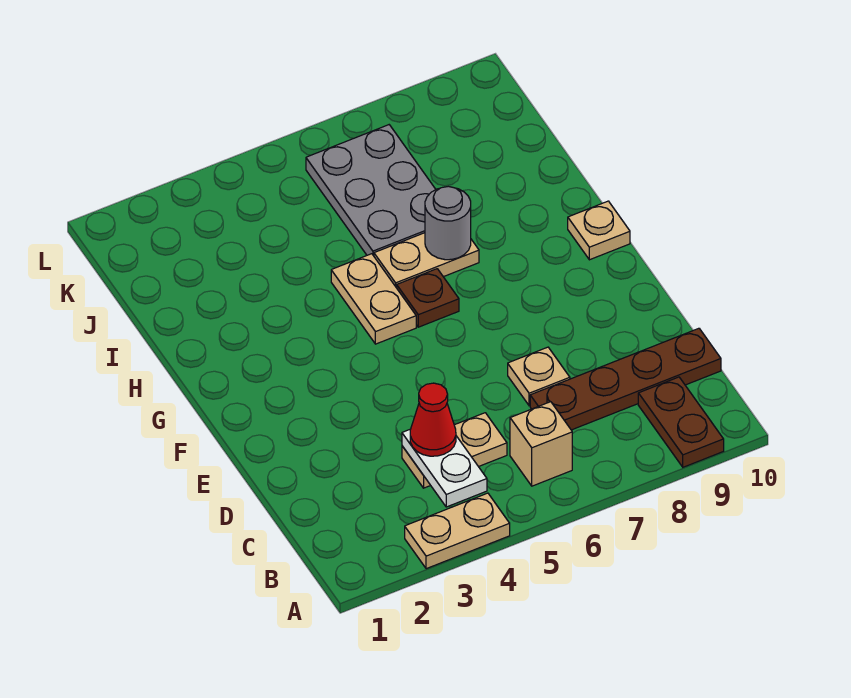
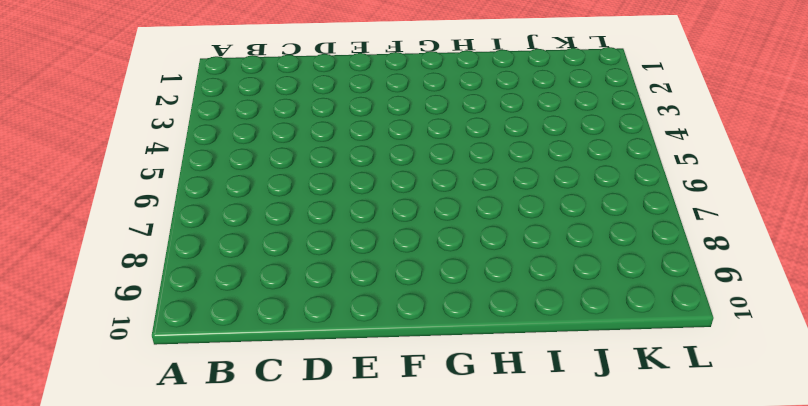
none -> tan 1x2 plate [405,493,510,569]
none -> brown 1x2 plate [638,377,724,467]
none -> tan 1x1 brick [510,402,572,486]

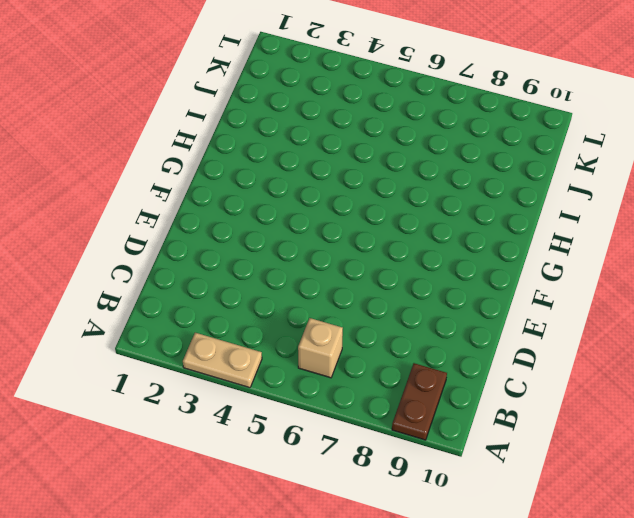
none -> tan 1x2 plate [402,413,507,488]
none -> brown 1x4 plate [530,328,721,430]
none -> tan 1x1 plate [508,347,570,406]

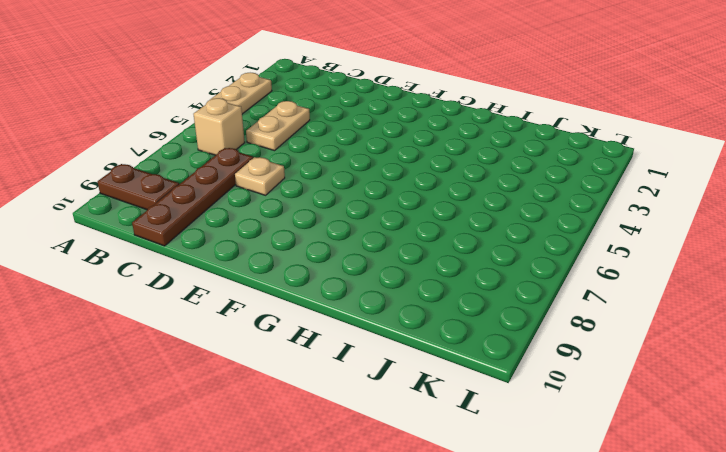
none -> tan 1x2 plate [331,254,416,344]
none -> brown 1x1 plate [397,269,459,327]
none -> tan 1x1 plate [568,201,630,260]

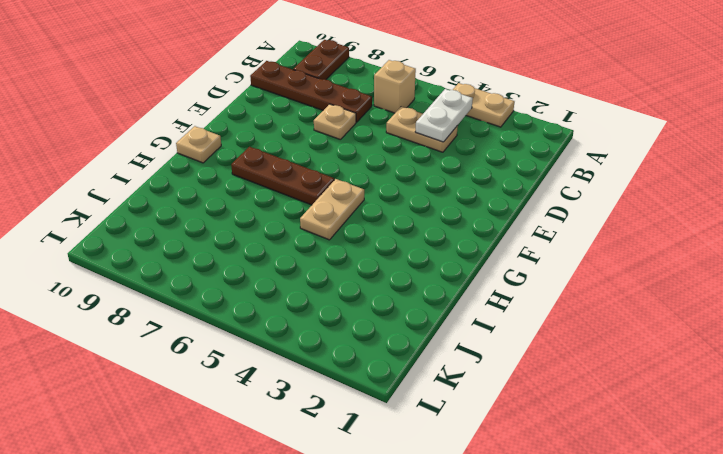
brown 1x3 plate [231,147,334,205] -> brown 1x1 plate [397,269,459,327]
none -> tan 1x2 plate [374,233,479,288]
none -> grey 2x3 plate [306,125,436,256]
none -> grey 1x1 round brick [425,186,471,260]

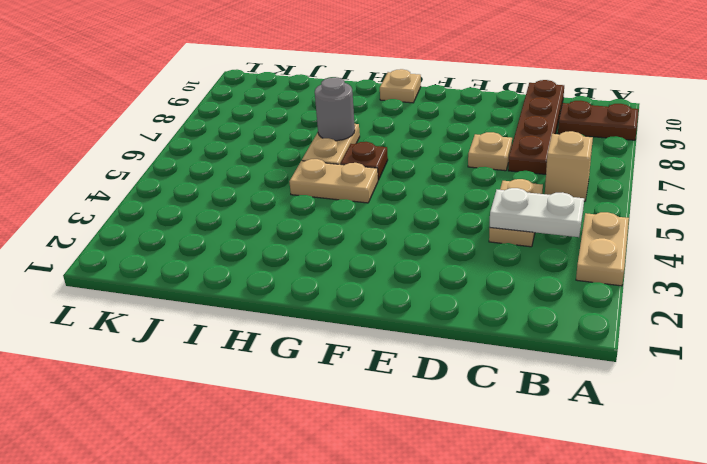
none -> grey 2x3 plate [306,125,436,256]
none -> red 1x1 cone [410,383,456,456]

